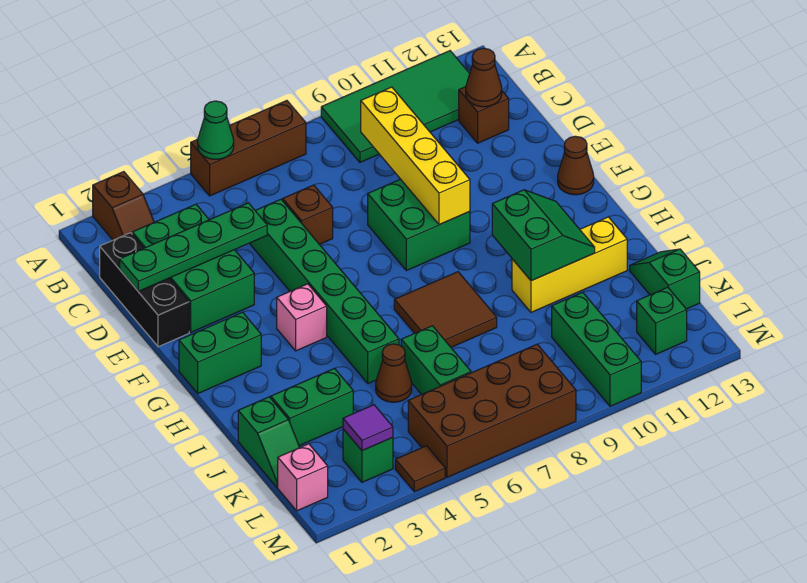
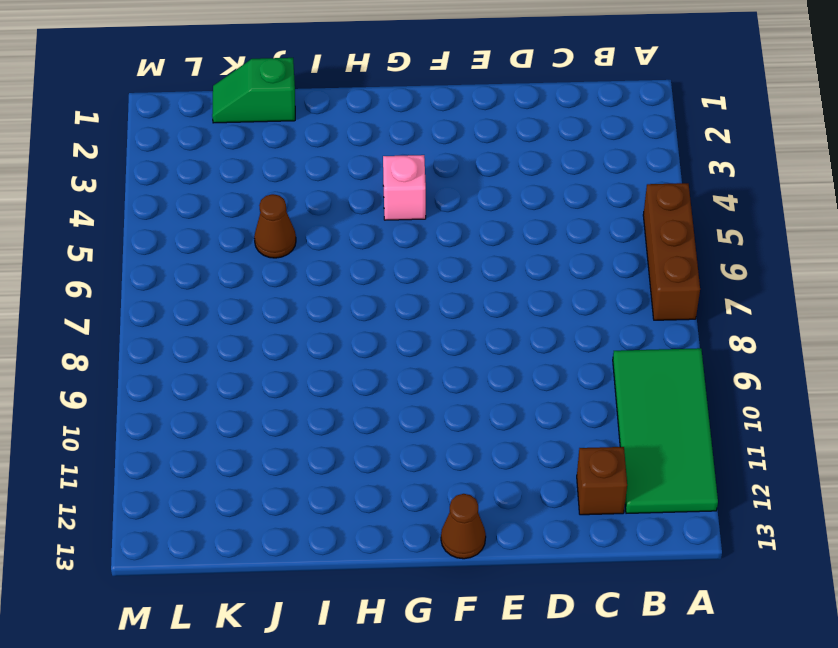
none -> brown 1x2 slope [93,172,154,240]
none -> black 1x3 brick [100,233,189,347]
none -> green 2x3 brick [132,204,254,332]
none -> green 1x6 brick [250,199,399,384]

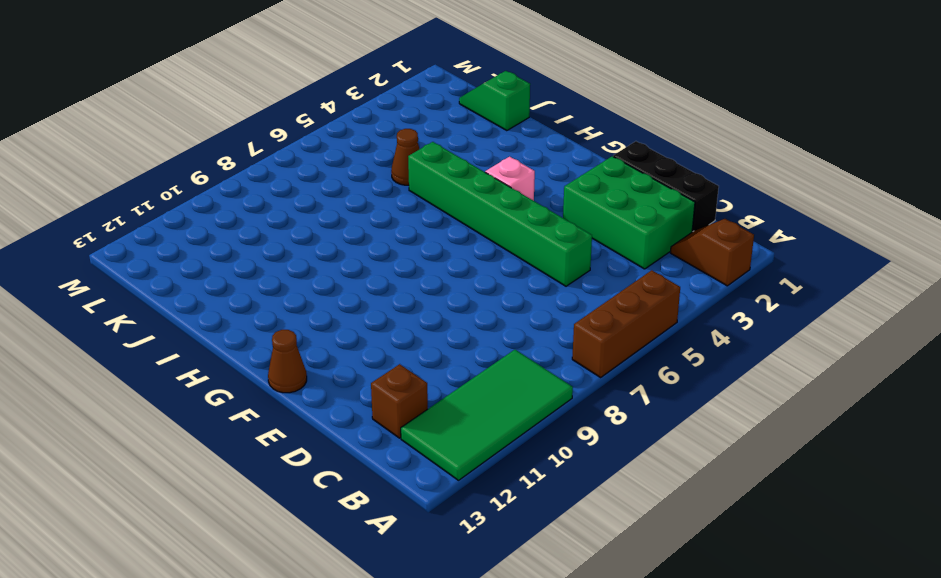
none -> brown 1x1 brick [283,185,333,244]
none -> green 2x2 brick [368,179,470,271]
none -> green 1x2 brick [179,312,261,393]
none -> brown 2x2 tile [394,272,497,347]

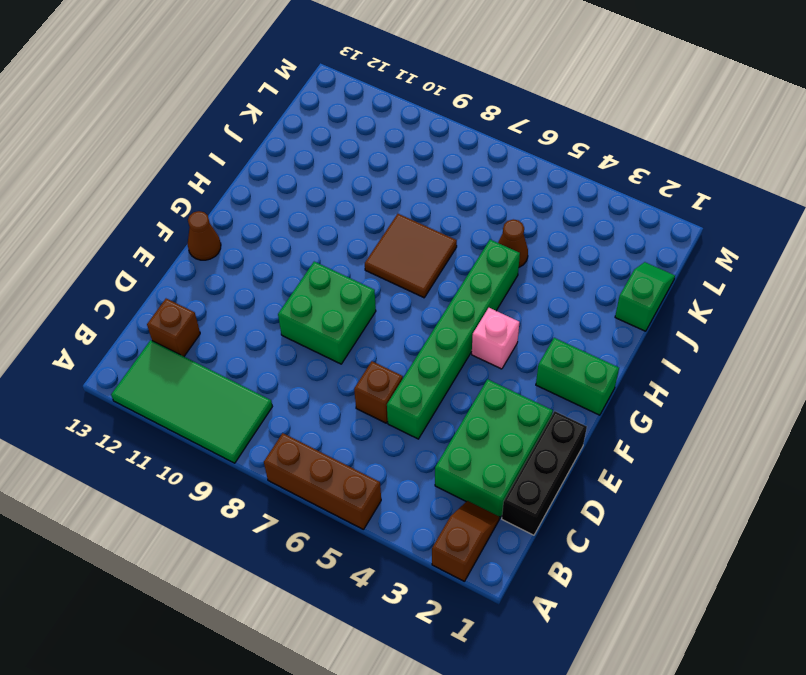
none -> yellow 1x3 brick [512,217,627,312]
none -> green 1x2 brick [271,368,353,446]
none -> green 1x2 brick [401,326,471,394]
none -> green 1x2 slope [630,249,700,309]

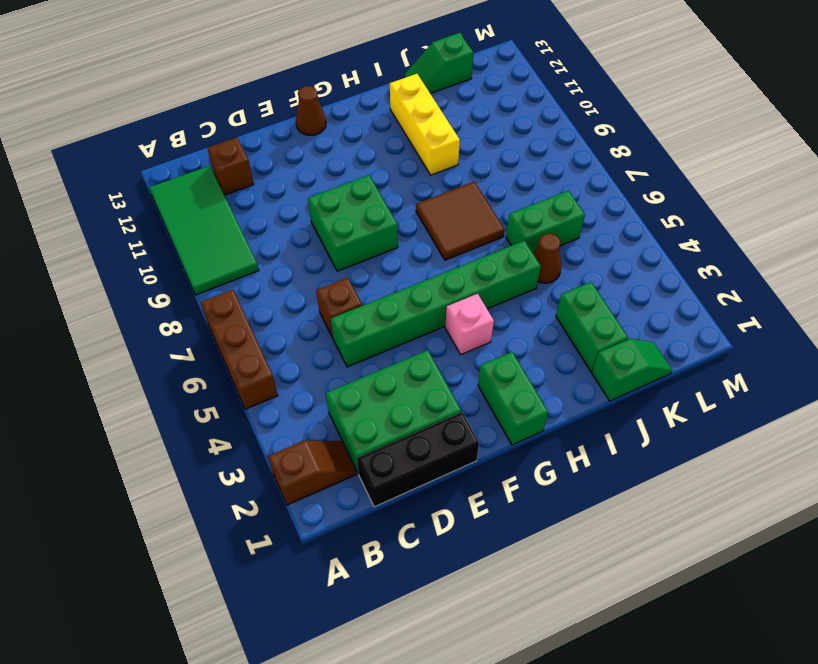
none -> green 1x3 brick [552,292,641,406]
none -> pink 1x1 brick [278,444,328,511]
none -> green 1x1 brick [343,429,393,482]
none -> brown 2x4 brick [408,344,576,477]

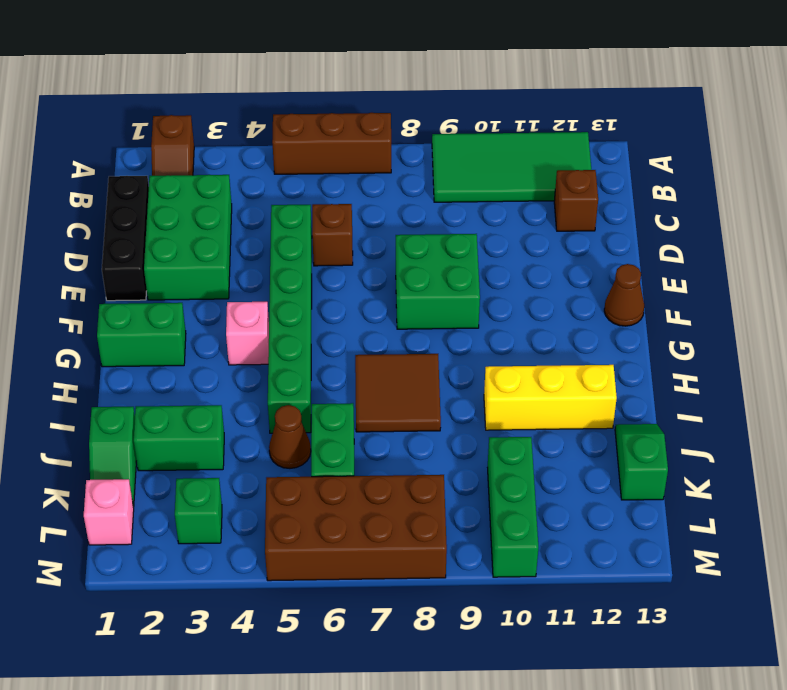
none -> green 1x1 brick [637,287,687,354]
none -> brown 1x1 tile [395,446,445,492]
none -> green 1x1 cone [198,101,234,159]
none -> yellow 1x4 brick [361,87,470,225]

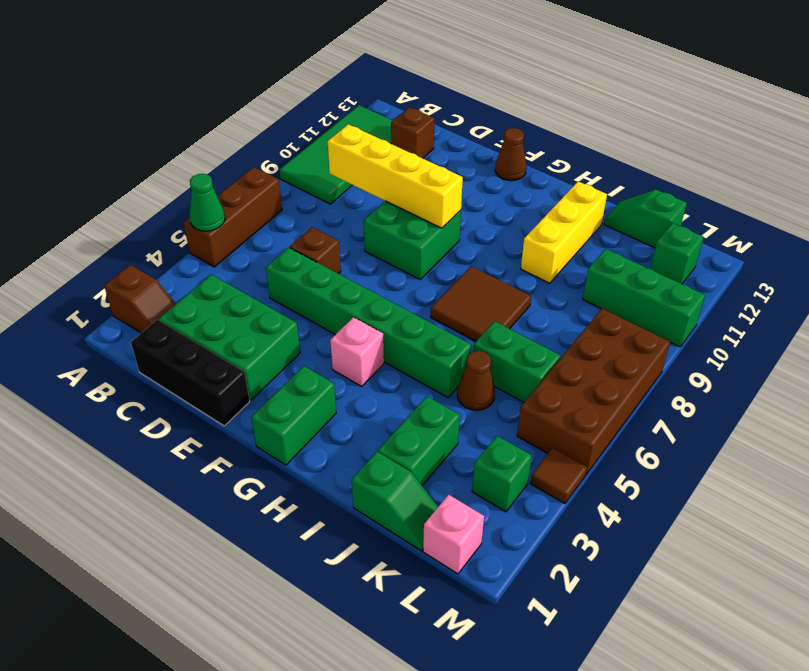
none -> brown 1x1 cone [466,48,502,107]
none -> green 1x4 plate [120,203,267,291]
none -> green 2x2 slope [492,190,595,281]
none -> purple 1x1 tile [343,405,393,451]

